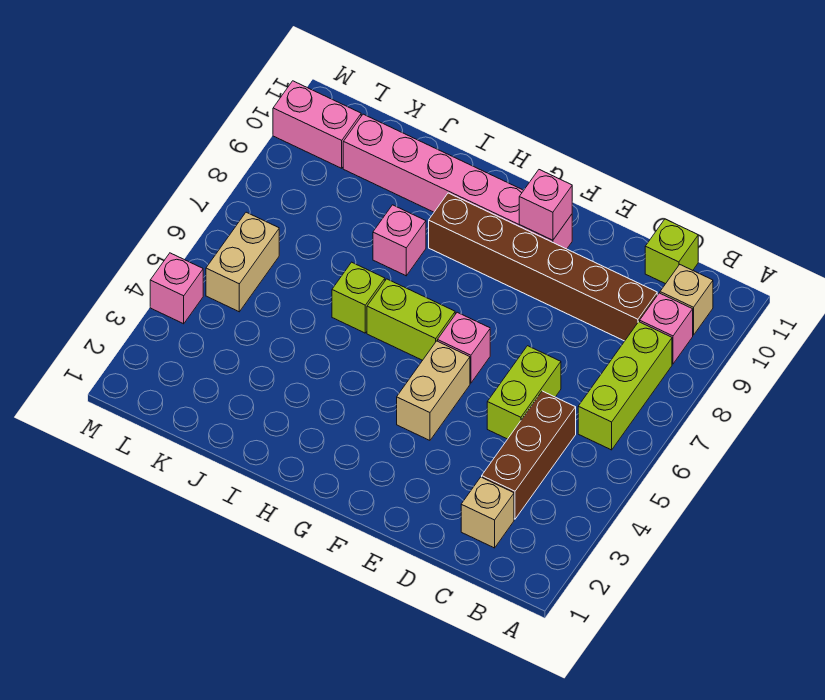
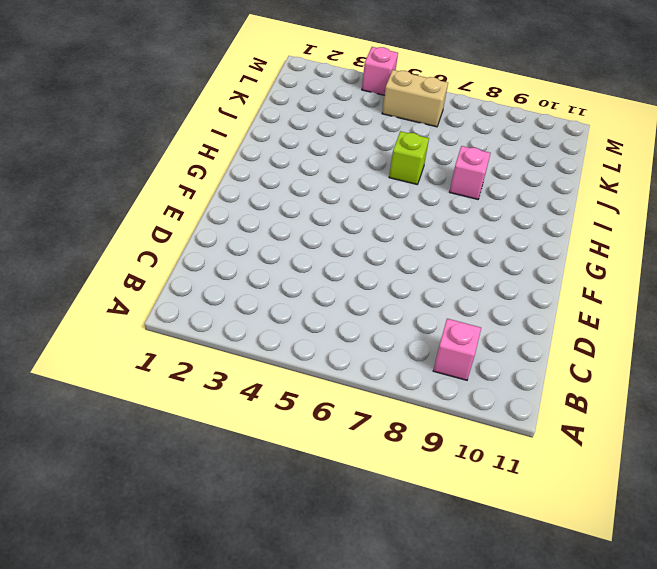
none -> lime 1x3 brick [578,322,672,450]
none -> tan 1x1 brick [660,265,713,335]
none -> tan 1x1 brick [461,477,514,548]

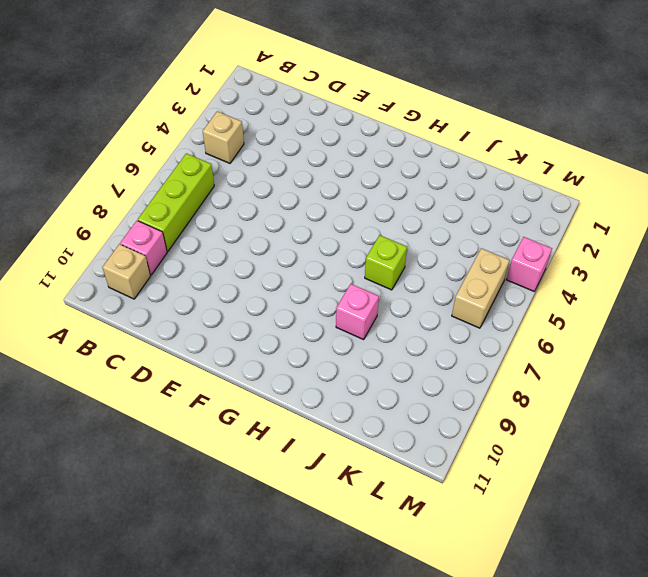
tan 1x1 brick [203,111,244,163] -> tan 1x1 brick moved to [461,477,514,548]
none -> brown 1x3 brick [482,391,576,519]
none -> brown 1x6 brick [429,193,657,341]
none -> lime 1x1 brick [645,219,698,284]

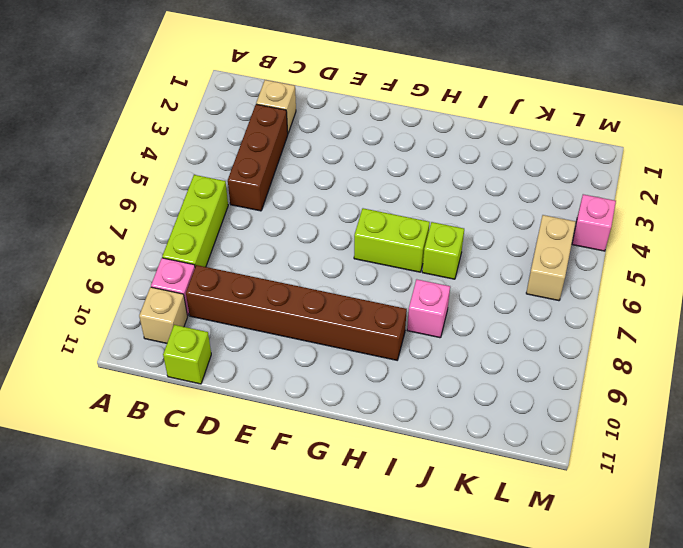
none -> lime 1x2 brick [487,346,561,439]
none -> tan 1x2 brick [397,341,470,440]
none -> pink 1x1 brick [438,312,490,383]

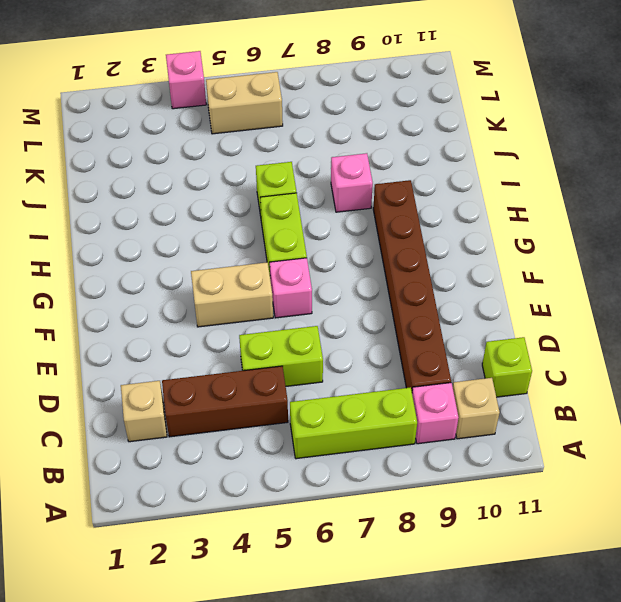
none -> pink 1x6 brick [343,114,572,249]
none -> pink 1x2 brick [273,81,361,168]
none -> pink 1x1 brick [519,170,572,240]

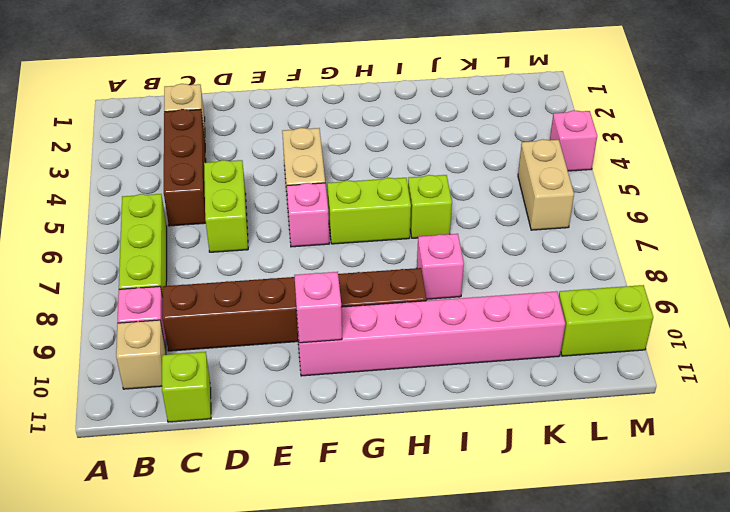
lime 1x2 brick [559,285,653,356] -> pink 1x2 brick [273,81,361,168]

